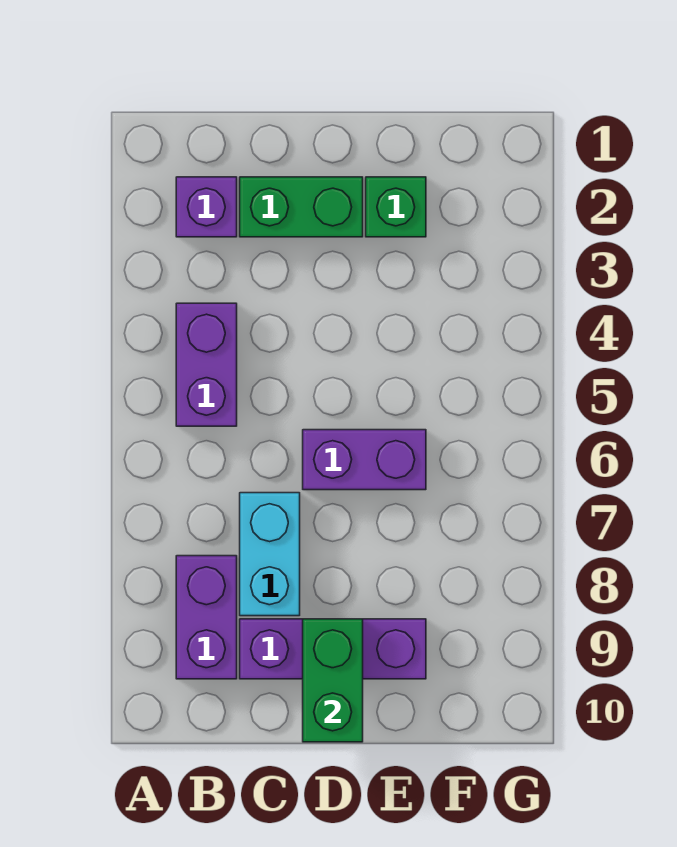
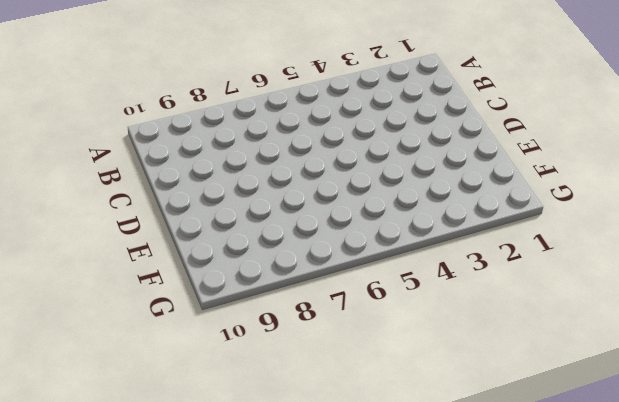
none -> purple 1x1 brick [176,177,237,237]
none -> purple 1x2 brick [176,303,237,426]

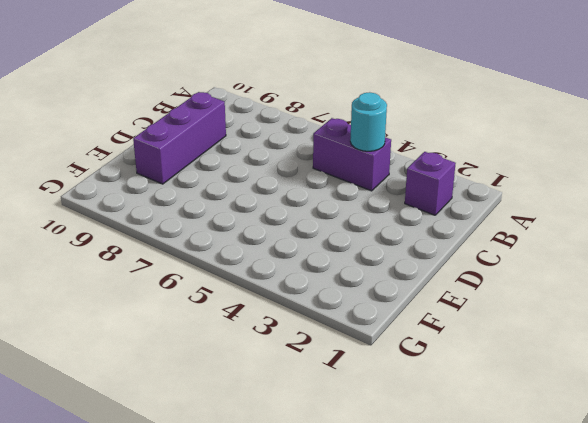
cyan 1x1 round brick [350,92,387,151] -> none
none -> purple 1x2 brick [176,556,237,679]
none -> green 1x2 brick [240,177,363,237]

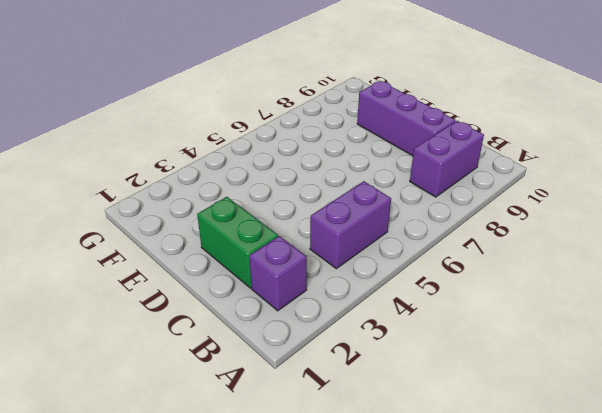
none -> cyan 1x2 brick [240,493,300,616]
none -> purple 1x2 brick [303,430,426,490]

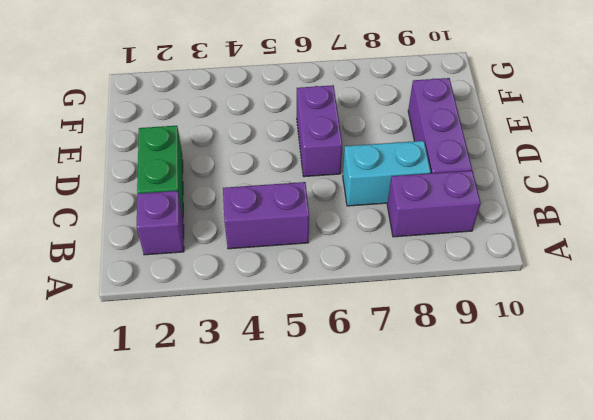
none -> green 1x1 brick [366,177,426,237]
none -> green 1x2 brick [303,619,363,742]

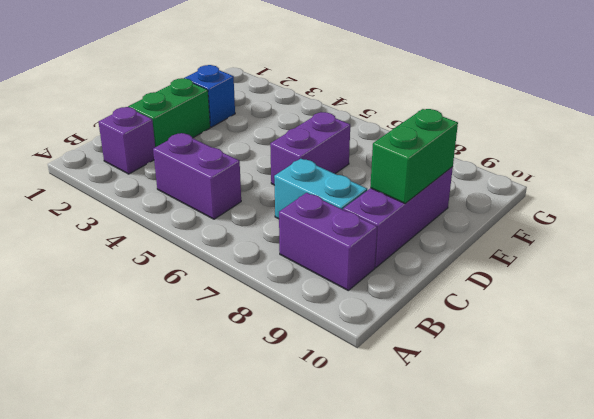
green 1x2 brick [370,109,458,204] -> green 1x2 brick turned to [303,619,363,742]
blue 1x1 brick [185,65,235,127] -> green 1x1 brick [366,177,426,237]

